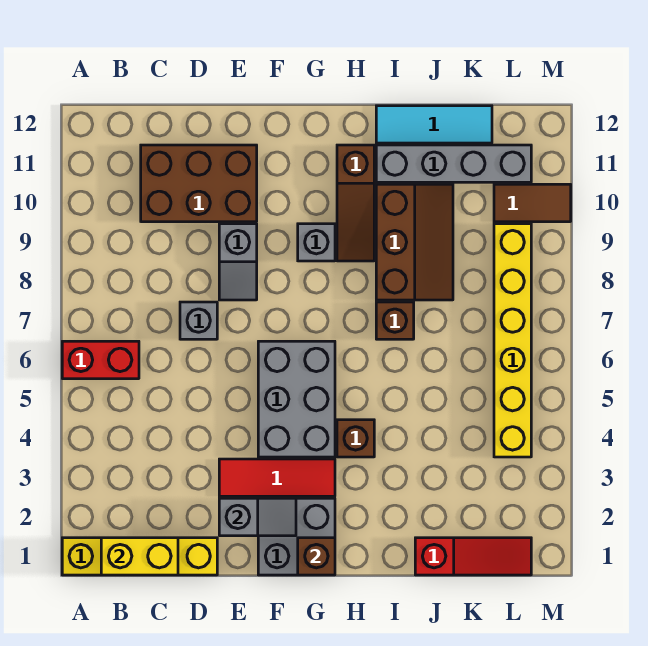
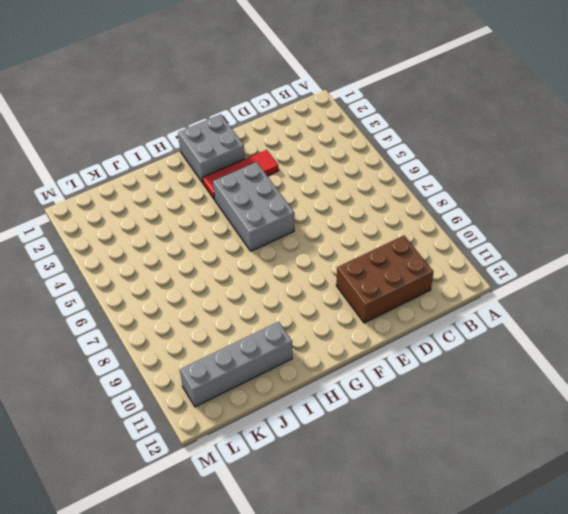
none -> yellow 1x4 brick [62,538,217,575]
none -> red 1x2 brick [62,341,139,379]
none -> grey 1x1 brick [180,302,217,339]

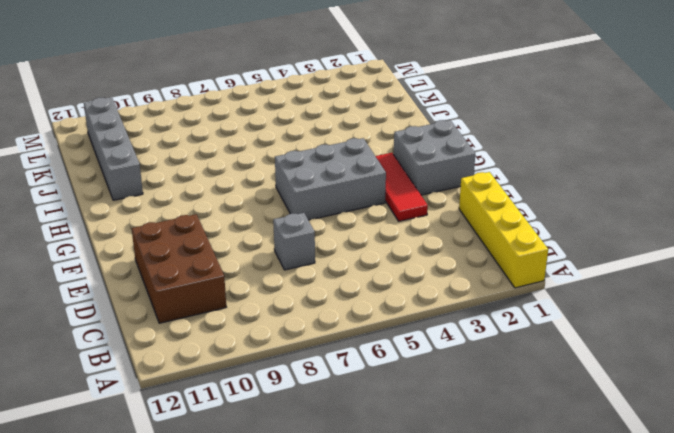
none -> red 1x2 brick [62,341,139,379]
none -> grey 1x2 slope [219,224,257,300]
none -> grey 1x1 brick [298,224,335,261]

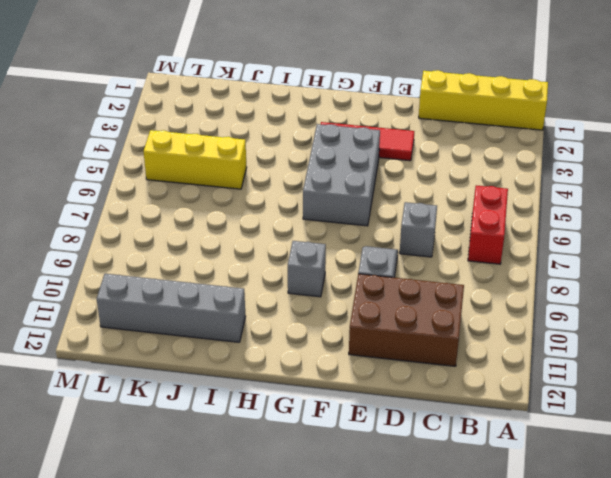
red 1x2 brick [468,185,508,264] -> red 1x2 brick turned to [62,341,139,379]
yellow 1x3 brick [143,130,247,189] -> yellow 1x6 brick [494,224,531,457]
none -> grey 2x2 brick [258,498,335,575]
none -> brown 1x1 brick [337,420,374,457]
none -> brown 1x3 slope [337,145,374,261]

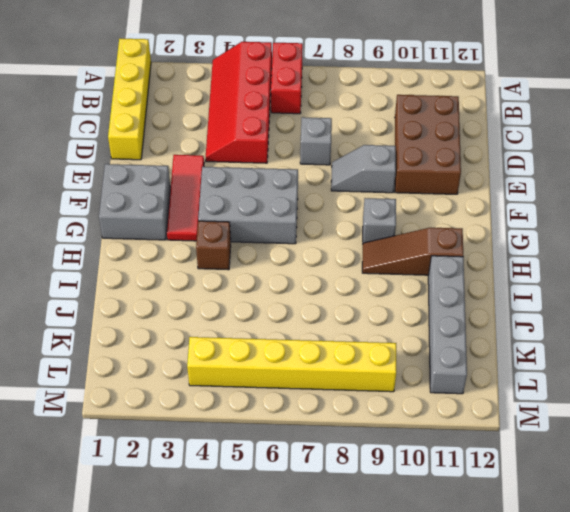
red 2x4 slope [206,42,272,163] -> none
none -> brown 1x1 brick [376,302,414,339]
none -> brown 2x3 slope [376,184,453,300]
none -> cyan 1x3 tile [376,106,492,143]

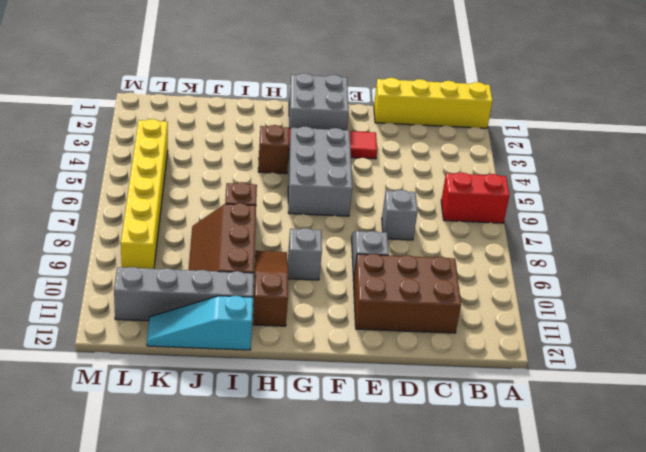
cyan 1x3 slope [147,296,253,350] -> cyan 1x3 tile [376,106,492,143]
none -> red 1x3 slope [415,538,531,575]
none -> brown 1x2 tile [494,184,571,222]
none -> yellow 1x2 brick [101,538,178,575]

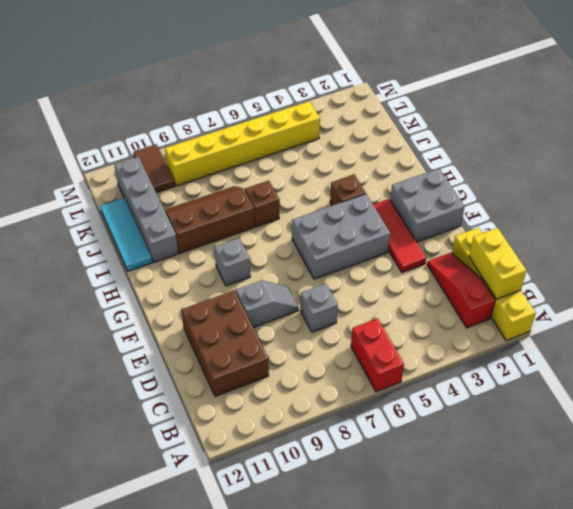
red 1x3 slope [427,253,495,328] -> red 1x3 slope moved to [415,538,531,575]
none -> brown 1x3 slope [337,145,374,261]
none -> grey 1x2 slope [219,498,296,536]
none -> brown 1x1 brick [298,538,335,575]

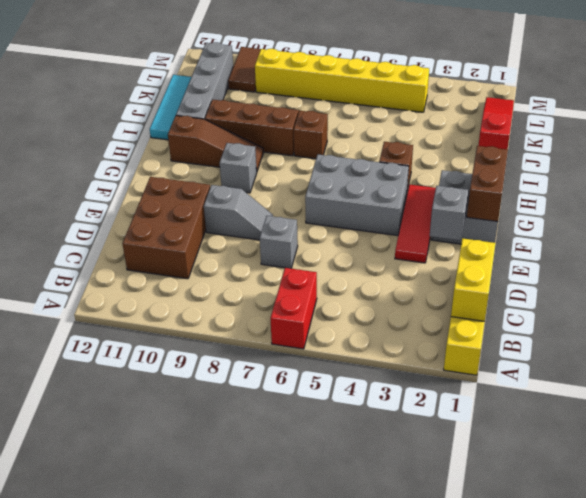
brown 1x2 brick [467,146,508,222] -> brown 1x1 brick [298,538,335,575]

